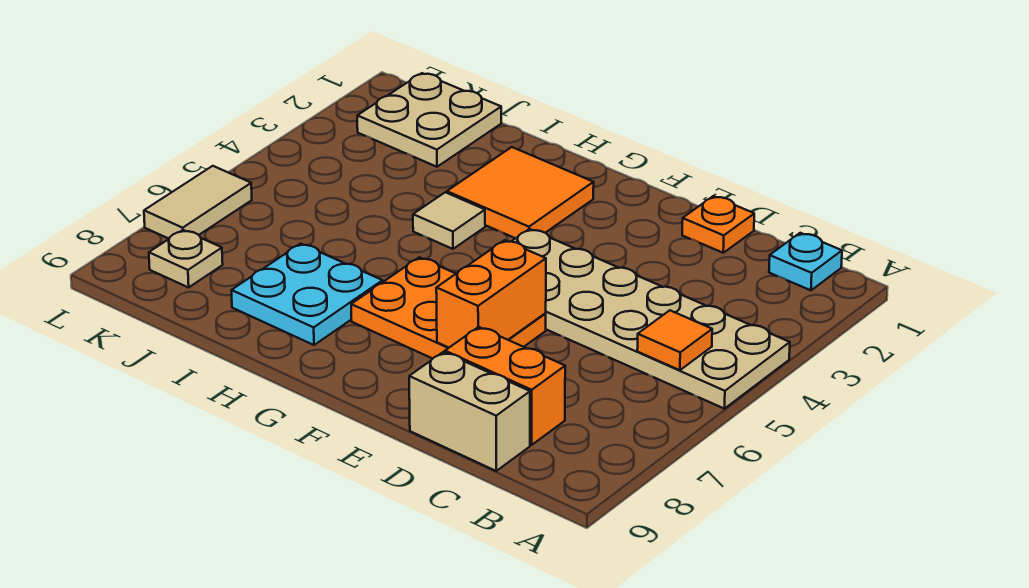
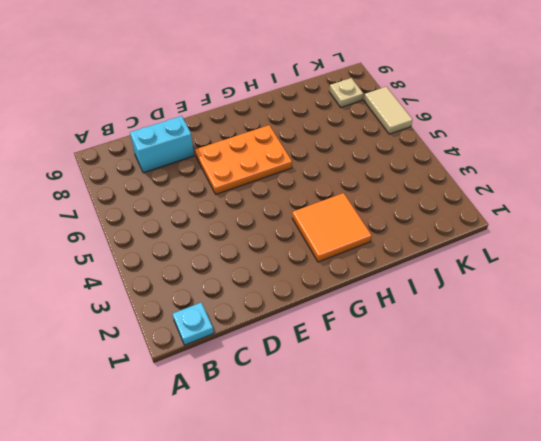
cyan 1x2 brick [130,116,194,173] -> orange 1x2 brick [445,327,565,445]
none -> tan 2x6 plate [511,229,790,409]
none -> tan 1x2 brick [409,352,530,471]
none -> orange 1x1 plate [682,196,754,253]

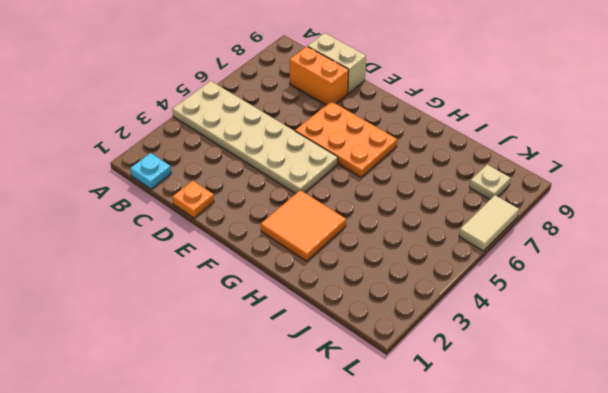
none -> tan 1x1 tile [413,192,485,249]
none -> cyan 2x2 plate [231,244,383,345]
none -> tan 2x2 plate [357,73,501,167]

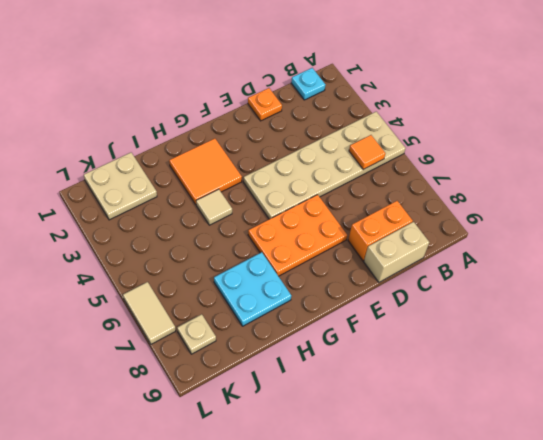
none -> orange 1x2 brick [436,240,546,348]

